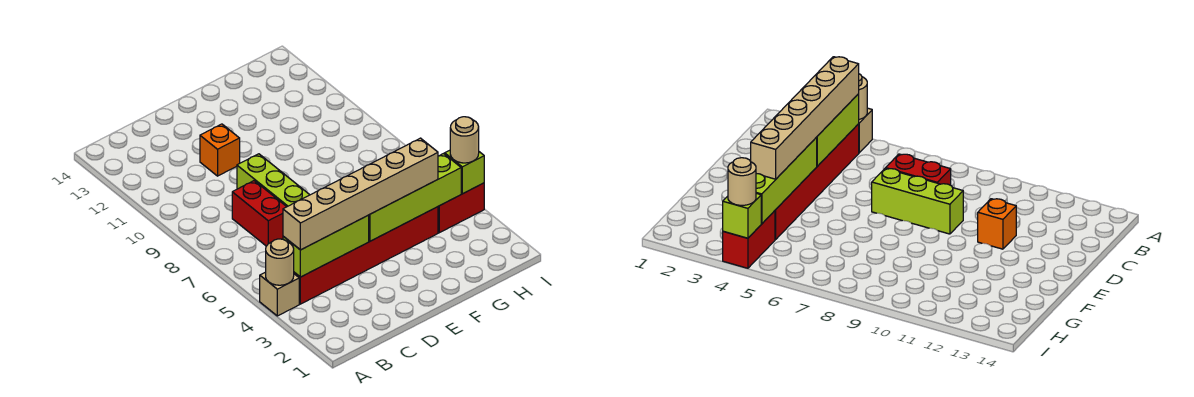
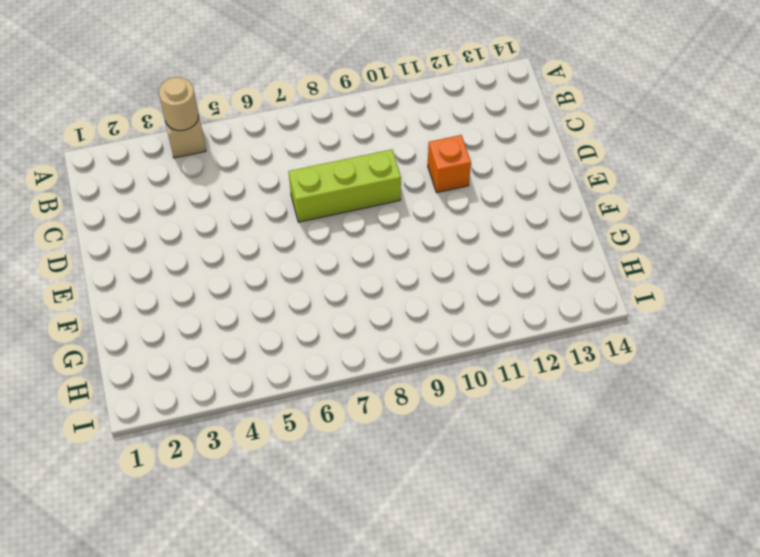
none -> red 1x6 brick [294,207,438,304]
none -> red 1x2 brick [232,181,286,246]
none -> red 1x2 brick [438,183,484,233]

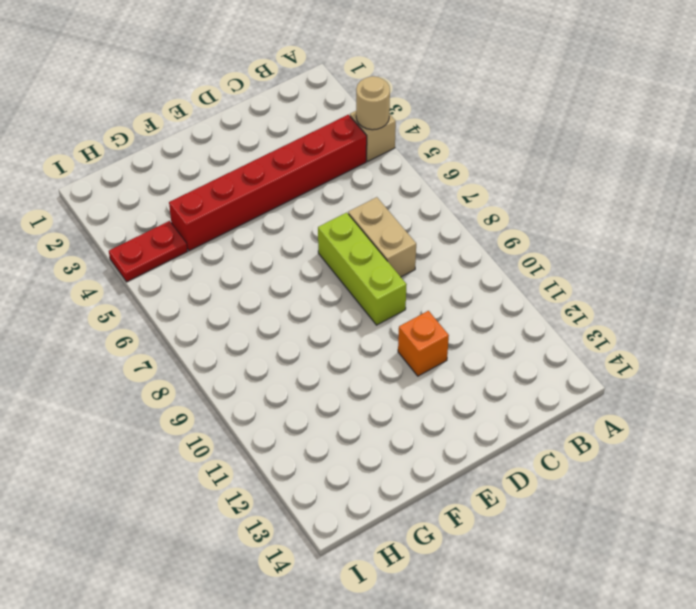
tan 1x2 brick [348,197,416,277] -> red 1x2 brick [232,181,286,246]
red 1x2 plate [109,221,187,282] -> red 1x2 brick [438,183,484,233]
none -> lime 1x3 brick [283,215,369,277]
none -> lime 1x4 brick [369,154,461,241]
none -> lime 1x1 brick [445,150,484,194]

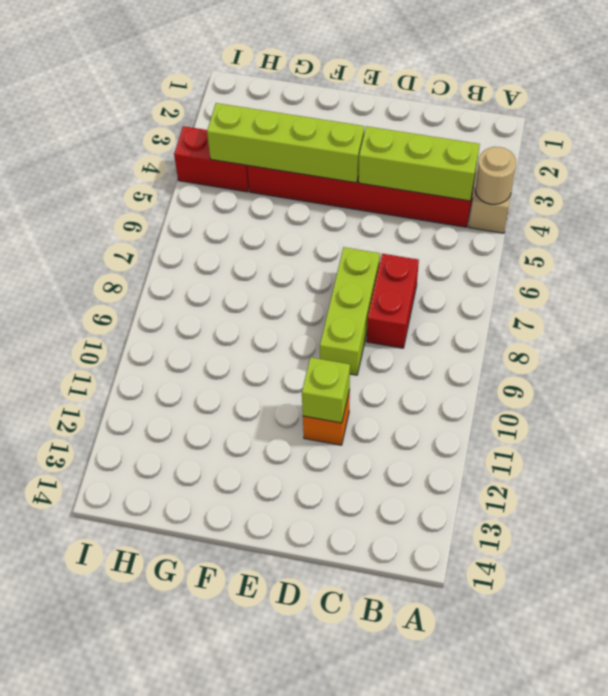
lime 1x1 brick [302,357,350,423] -> lime 1x1 brick moved to [445,150,484,194]
none -> tan 1x6 brick [283,138,438,250]
none -> tan 1x1 round brick [450,117,479,163]

